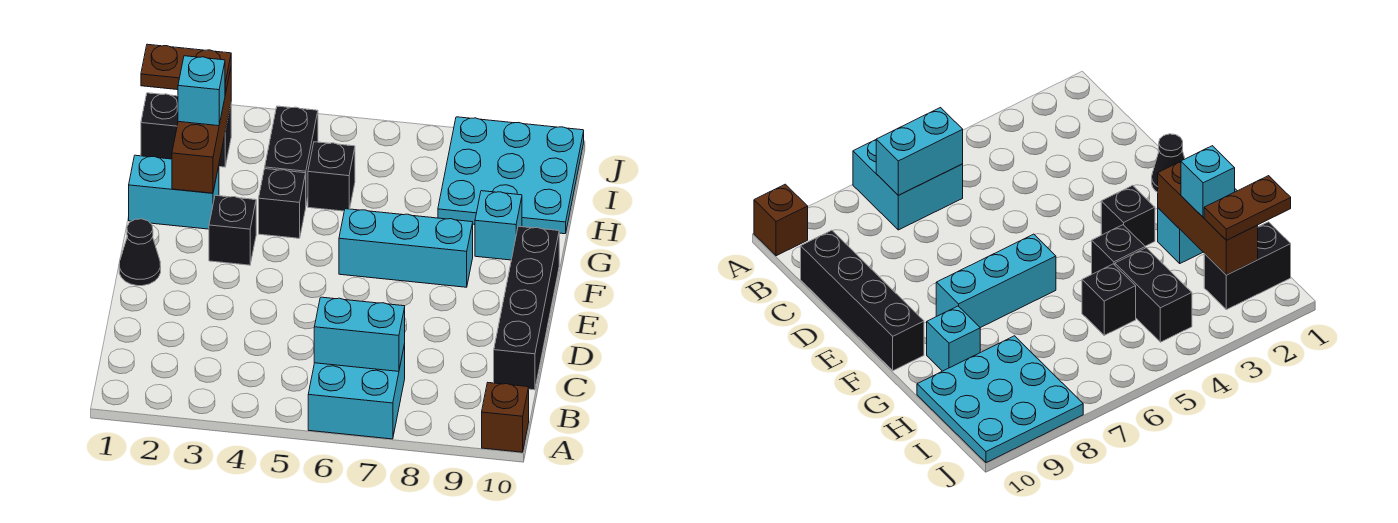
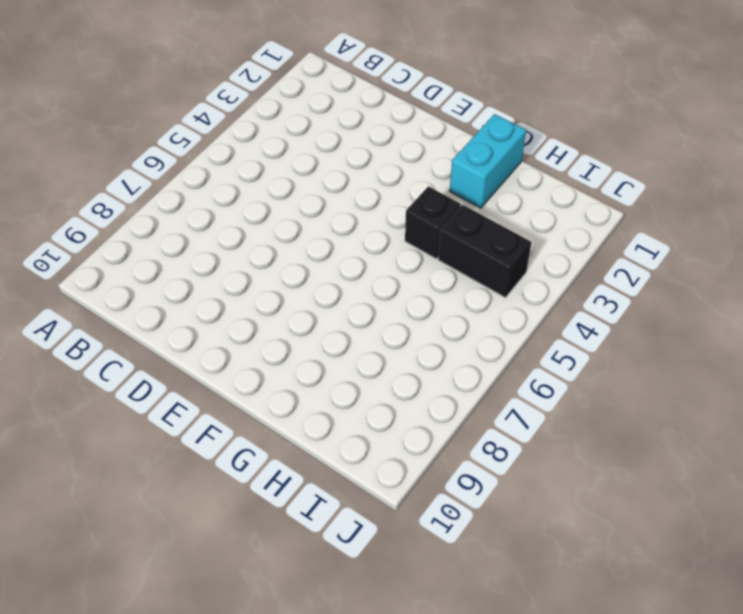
none -> cyan 2x2 brick [308,344,405,439]
none -> brown 1x1 brick [482,383,529,452]
none -> black 1x4 brick [494,226,559,390]

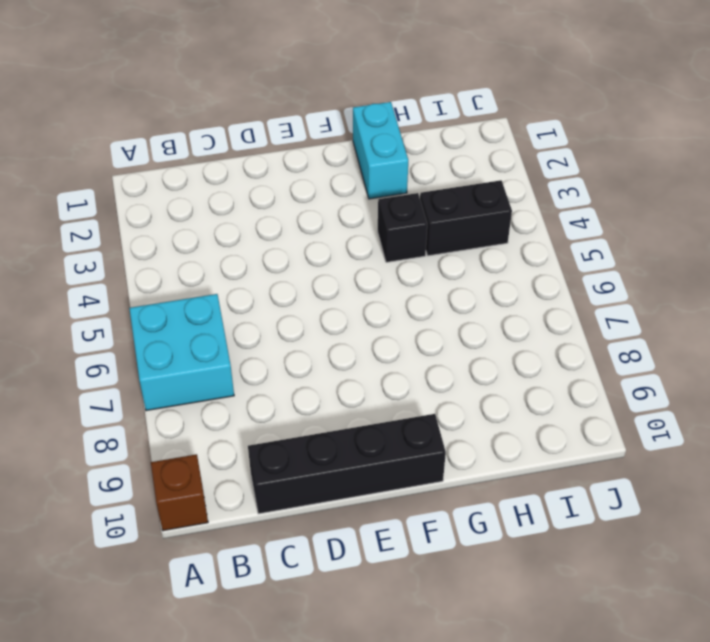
none -> black 1x1 cone [119,219,161,286]
none -> black 1x1 brick [209,195,256,265]
none -> cyan 1x3 brick [339,209,473,287]

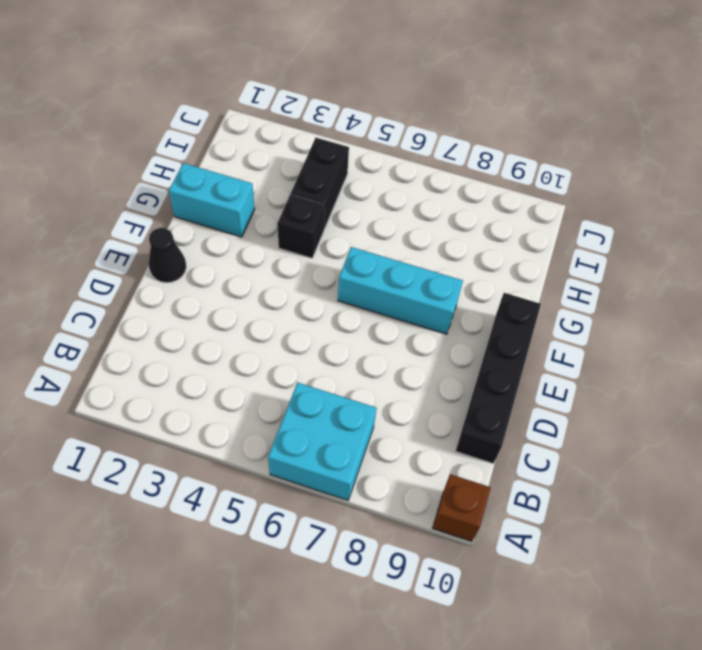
none -> black 1x1 brick [209,195,256,265]
none -> cyan 1x1 brick [475,191,522,260]
none -> black 1x1 brick [308,142,355,211]

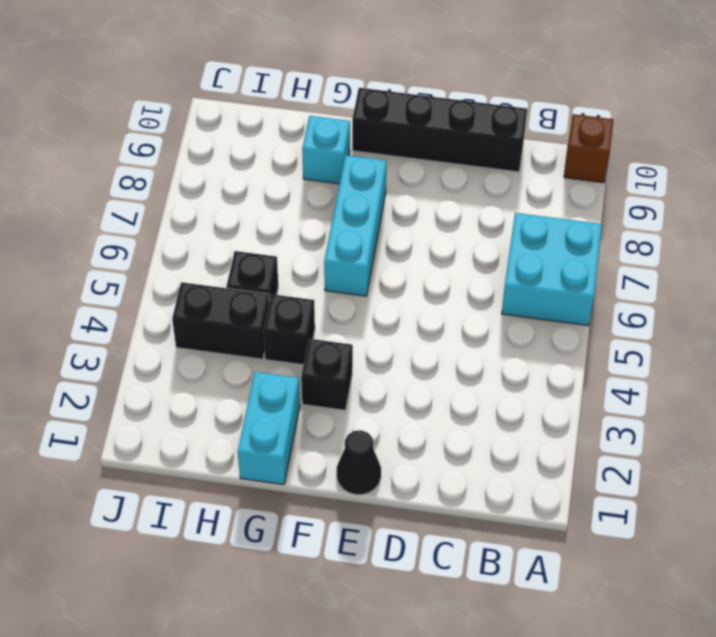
none -> cyan 3x3 plate [438,117,584,234]
none -> black 1x2 brick [141,93,231,167]
none -> cyan 1x2 brick [314,297,405,371]

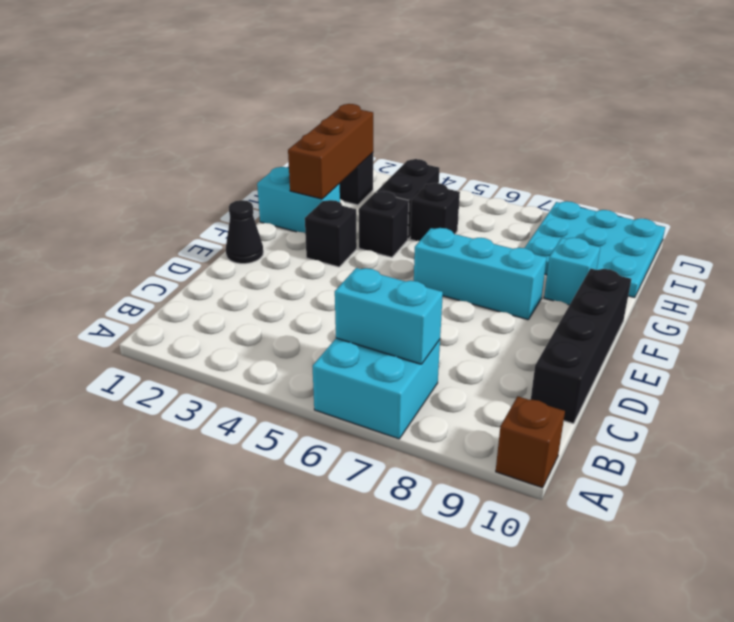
none -> cyan 1x1 brick [178,56,225,126]
none -> brown 1x2 plate [141,44,231,94]

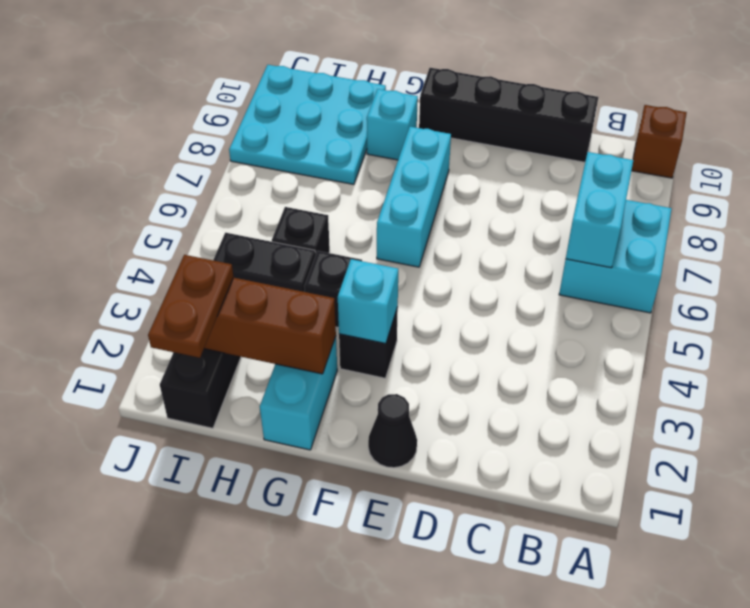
cyan 1x1 brick [338,259,398,344] -> cyan 1x1 brick moved to [178,56,225,126]

